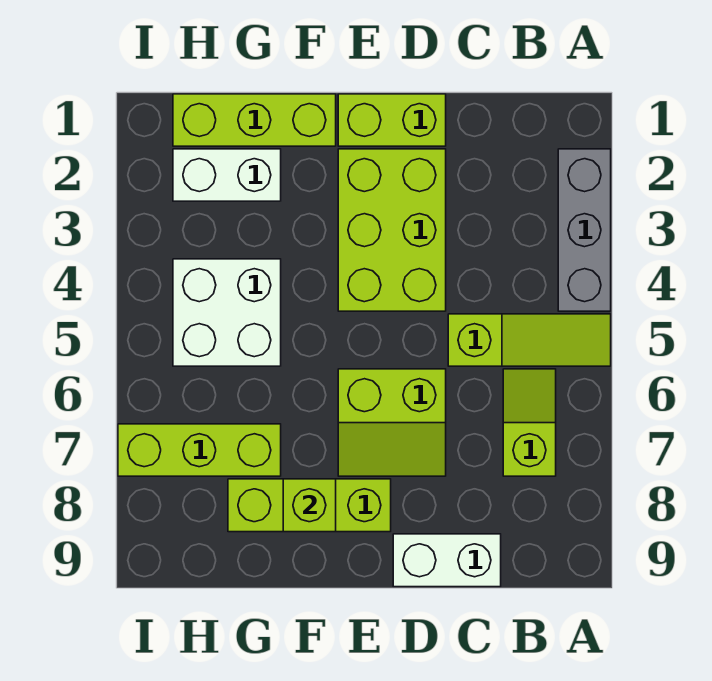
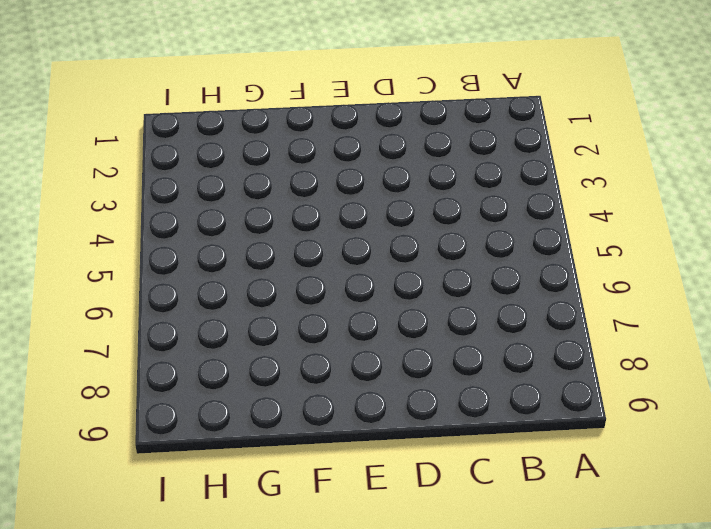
none -> grey 1x3 brick [558,149,611,311]
none -> lime 1x3 slope [448,314,611,366]
none -> lime 1x2 slope [503,369,556,476]

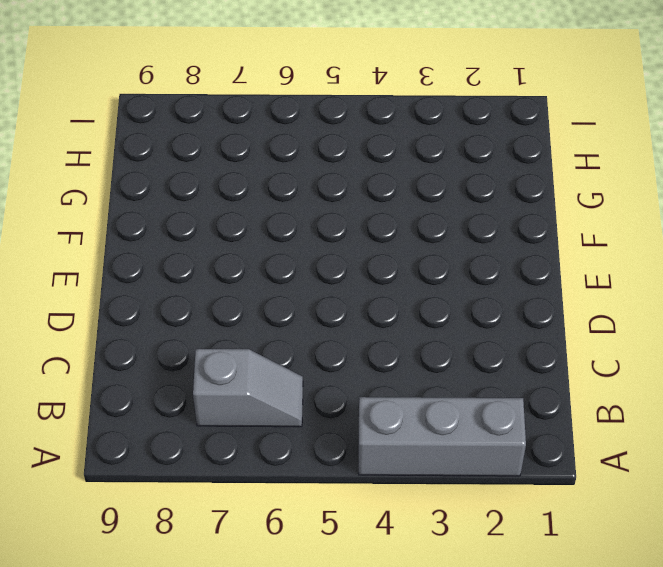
grey 1x2 slope [193,349,303,427] -> lime 1x2 slope [503,369,556,476]
none -> lime 1x3 slope [448,314,611,366]
none -> white 1x2 brick [393,534,501,587]
none -> lime 1x2 brick [338,94,446,146]

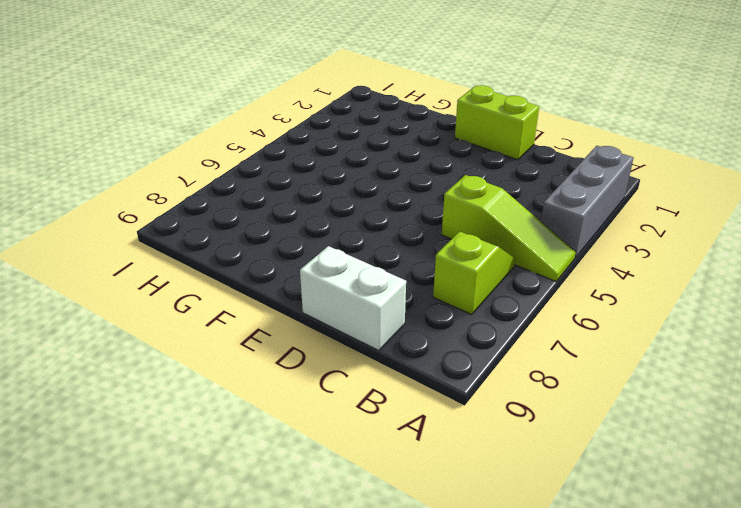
none -> lime 2x3 brick [338,149,446,311]
none -> lime 2x2 slope [338,369,446,476]
none -> lime 1x3 brick [228,479,391,532]

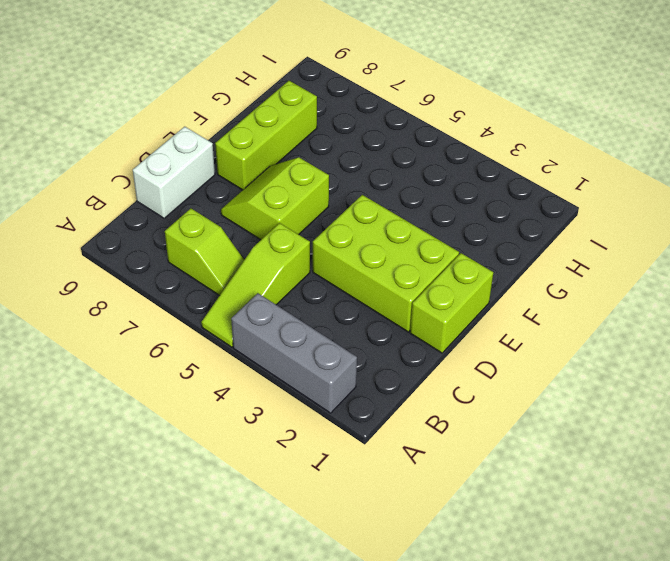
none -> lime 1x3 brick [173,94,336,146]
none -> white 1x2 brick [173,149,281,201]
none -> white 2x2 brick [173,259,281,366]

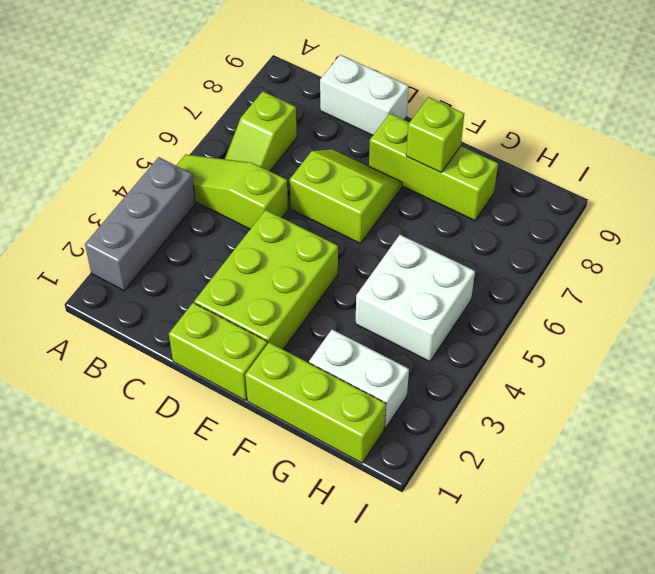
none -> lime 1x3 brick [118,424,281,476]

